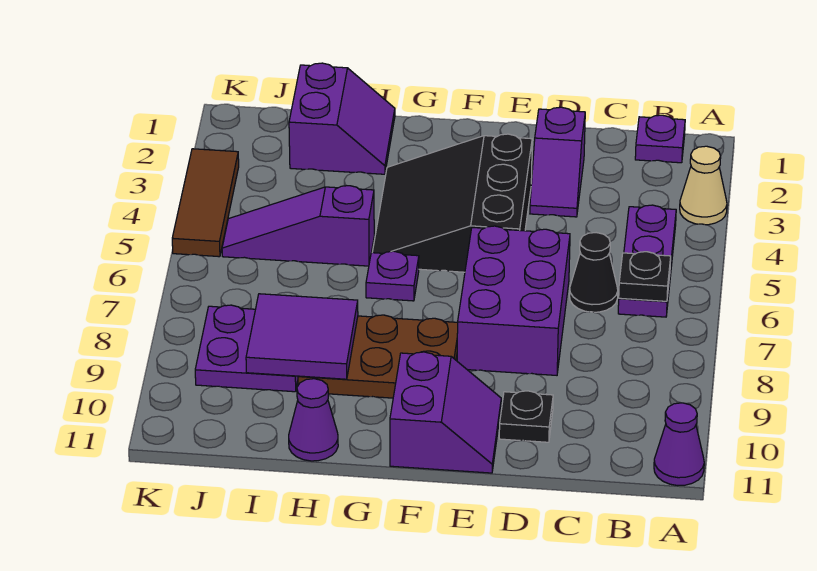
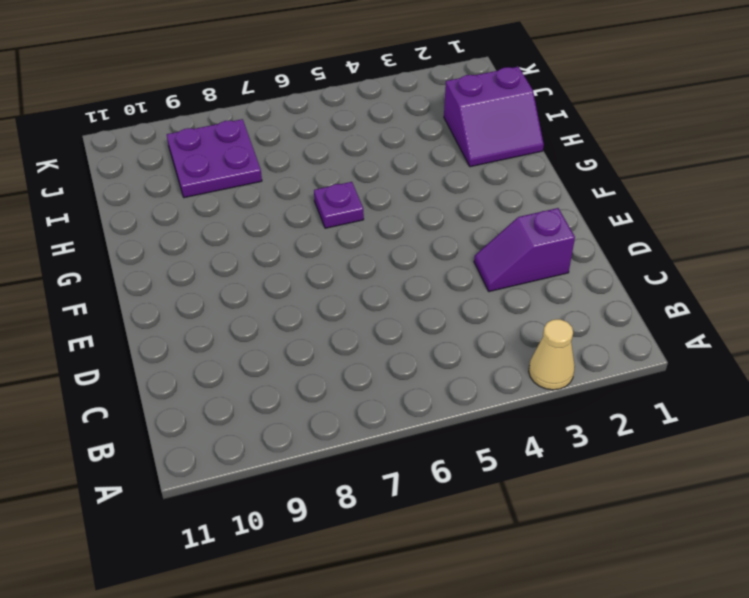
none -> purple 1x1 cone [654,403,704,486]
none -> purple 1x1 plate [635,115,685,163]
none -> purple 1x3 plate [618,205,676,317]

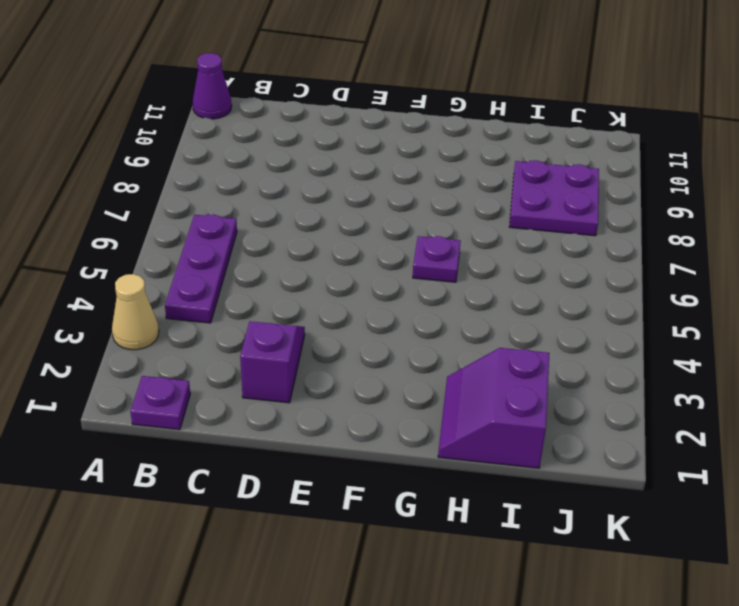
none -> black 1x1 cone [570,233,618,312]
none -> purple 2x3 brick [457,226,570,375]
none -> black 1x1 plate [499,391,553,442]

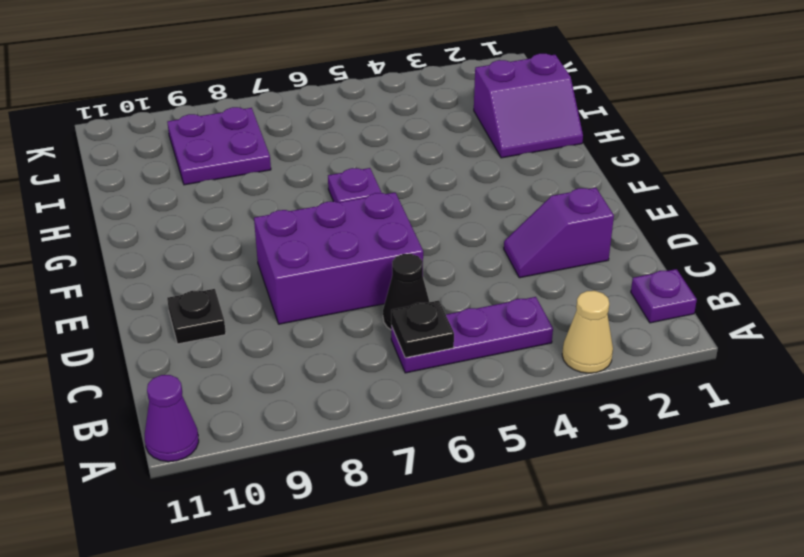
none -> black 3x3 slope [372,134,532,272]
none -> purple 2x2 slope [390,352,501,473]
none -> brown 2x3 plate [298,315,458,398]

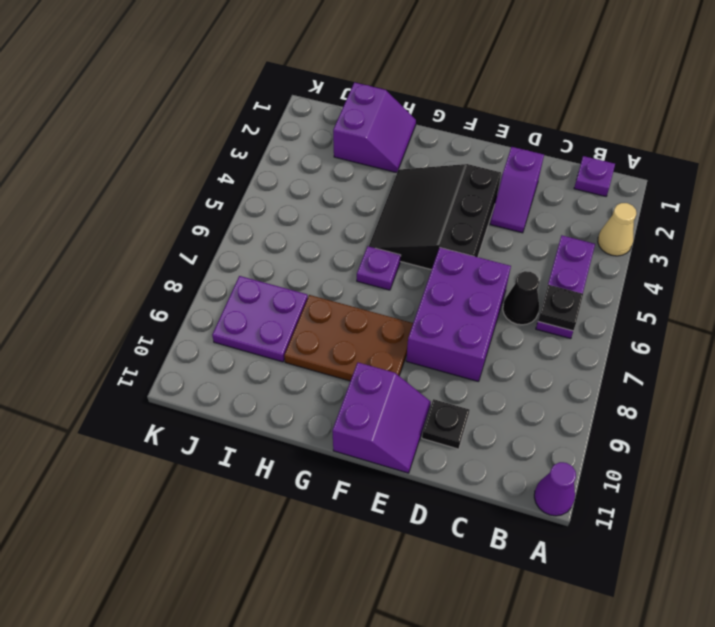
none -> purple 1x3 slope [222,186,374,266]
none -> purple 1x1 cone [289,379,338,461]
none -> brown 1x3 tile [172,149,239,257]

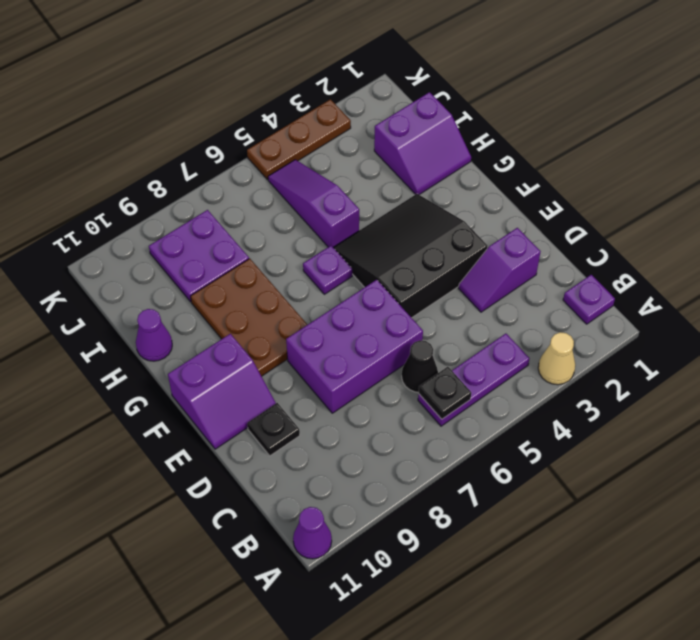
brown 1x3 plate [247,99,351,179] -> brown 1x3 tile [172,149,239,257]
none -> purple 2x2 tile [246,294,358,379]

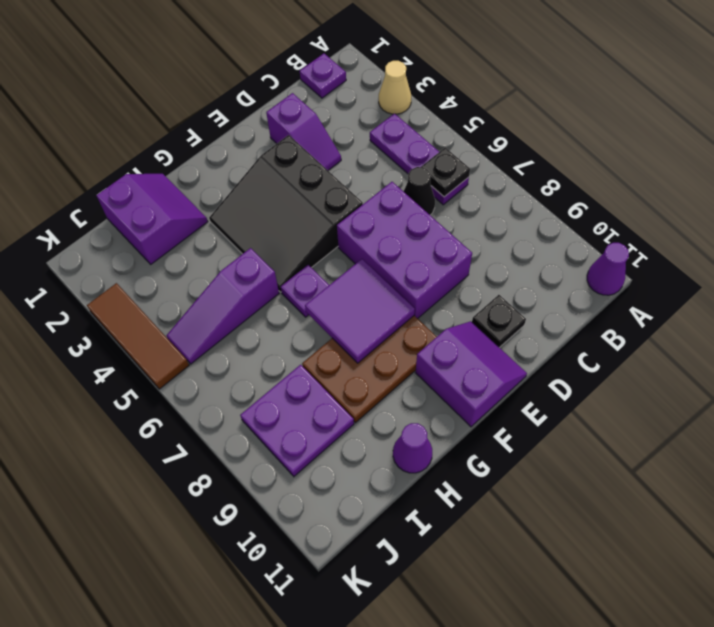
purple 2x2 tile [305,259,415,363] -> purple 2x2 tile moved to [246,294,358,379]

